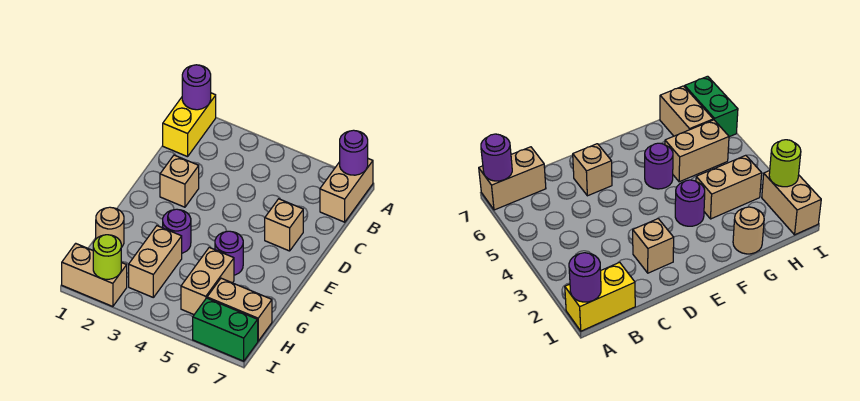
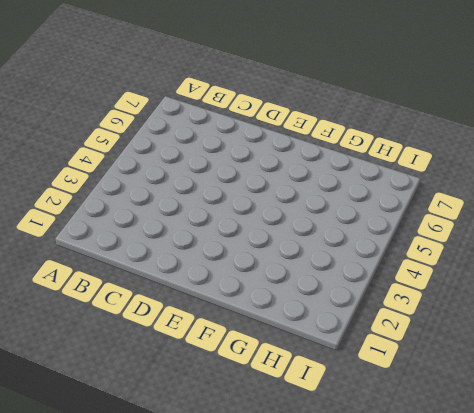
none -> yellow 1x2 brick [163,93,216,157]
none -> tan 1x2 brick [320,159,373,222]
none -> tan 1x1 brick [160,155,199,207]

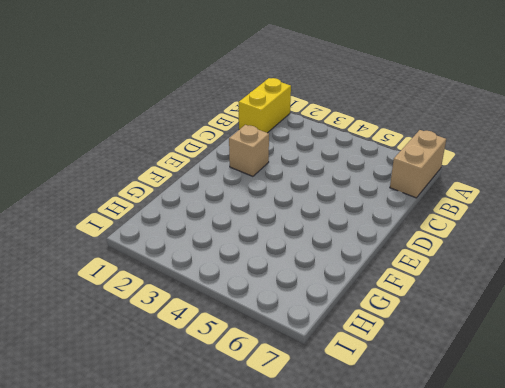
none -> tan 1x1 brick [265,199,303,251]
none -> purple 1x1 round brick [163,209,191,253]
none -> purple 1x1 round brick [215,231,243,275]

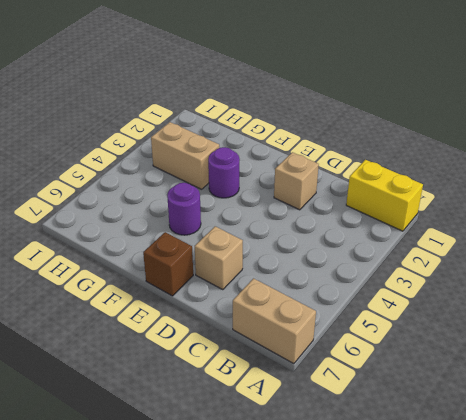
brown 1x1 brick [143,232,193,296] -> none
none -> tan 1x1 round brick [96,207,124,247]
none -> tan 1x2 brick [181,247,234,314]
none -> tan 1x2 brick [207,278,272,341]

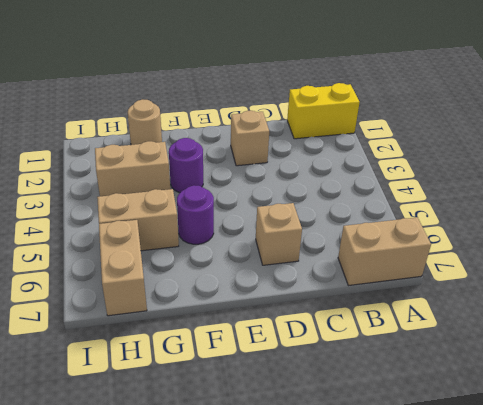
none -> tan 1x2 brick [62,243,127,307]
none -> green 1x2 brick [193,298,258,361]
none -> purple 1x1 round brick [182,65,211,110]

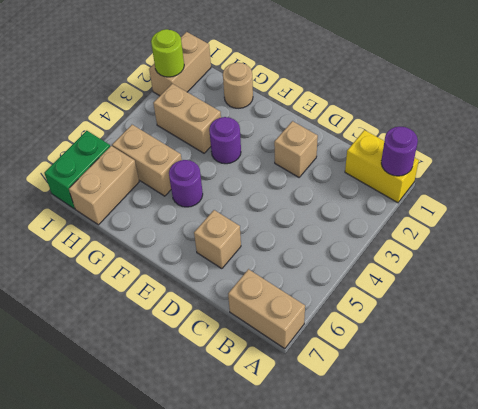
none -> purple 1x1 round brick [340,130,368,175]

